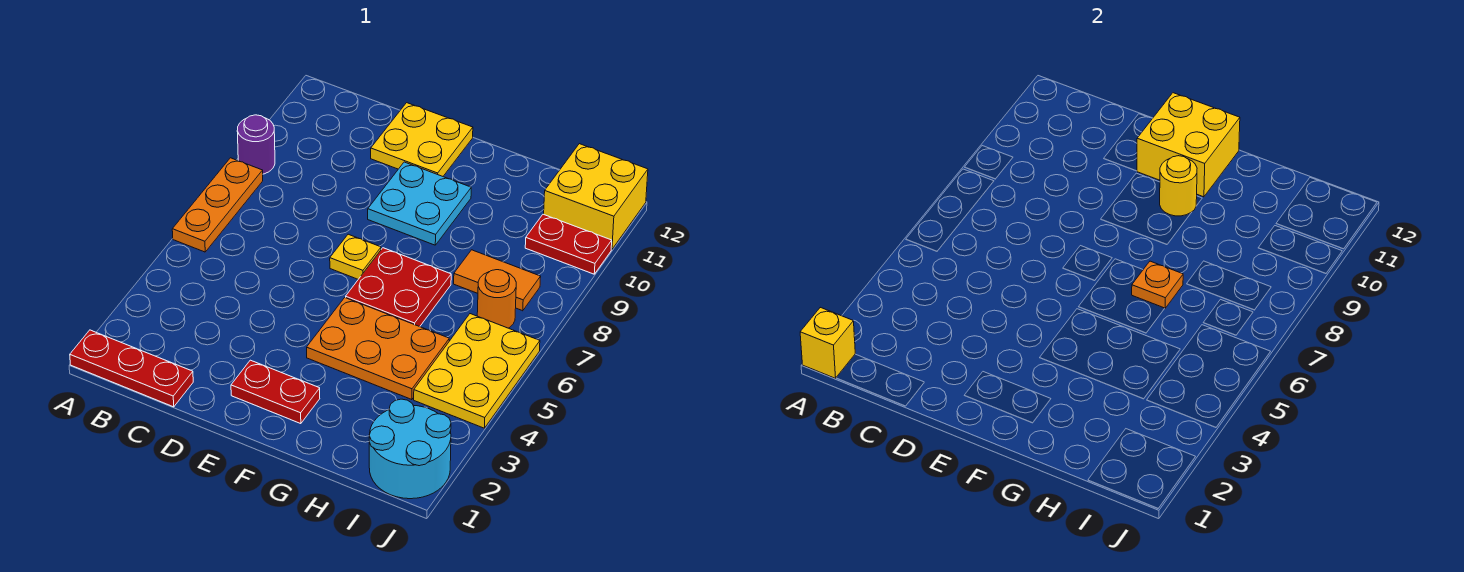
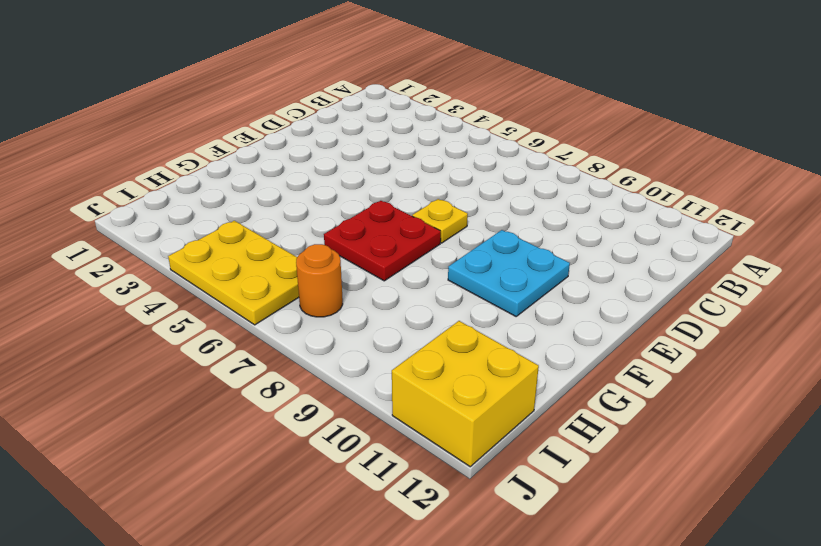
none -> red 1x3 plate [70,330,193,407]
none -> orange 1x3 plate [172,158,263,252]
none -> purple 1x1 round brick [237,115,275,174]

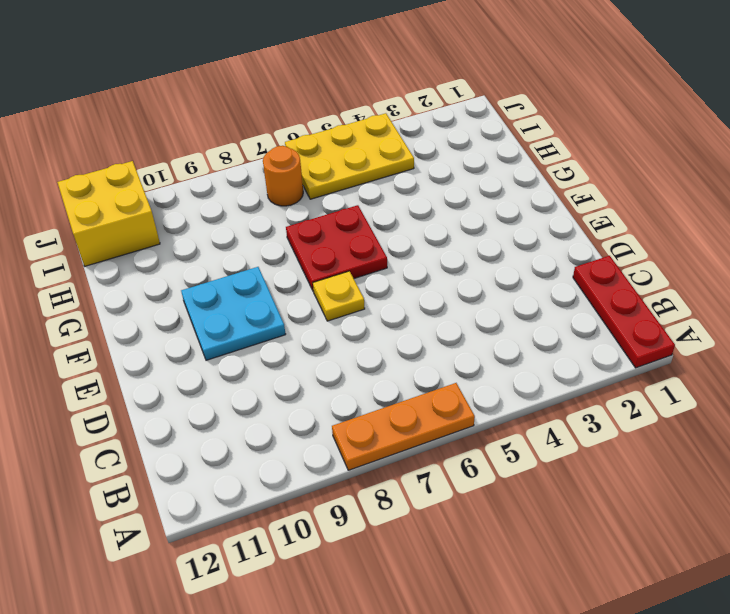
none -> purple 1x1 round brick [237,115,275,174]
none -> yellow 2x2 plate [371,103,473,176]
none -> red 1x2 plate [231,360,320,424]

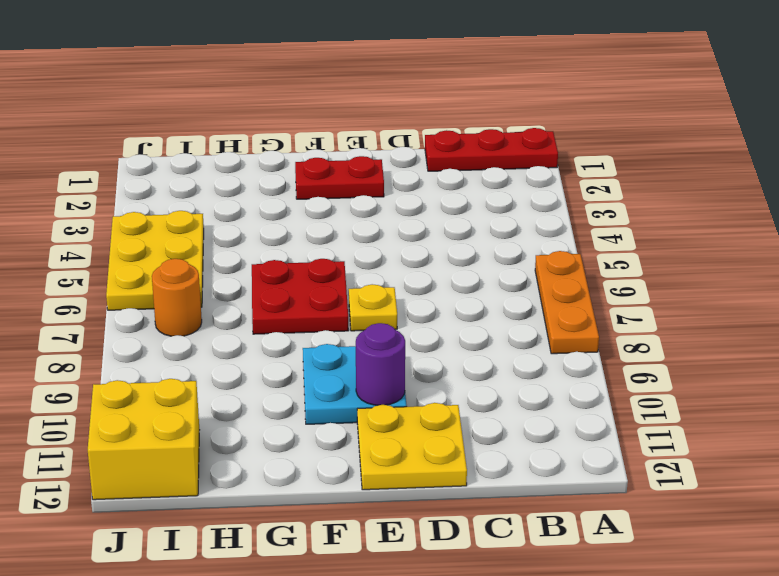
purple 1x1 round brick [356,323,405,405] -> purple 1x1 round brick moved to [237,115,275,174]
none -> orange 2x3 plate [307,298,449,400]
none -> orange 1x2 tile [454,250,541,311]
none -> cyan 2x2 round brick [369,399,451,499]

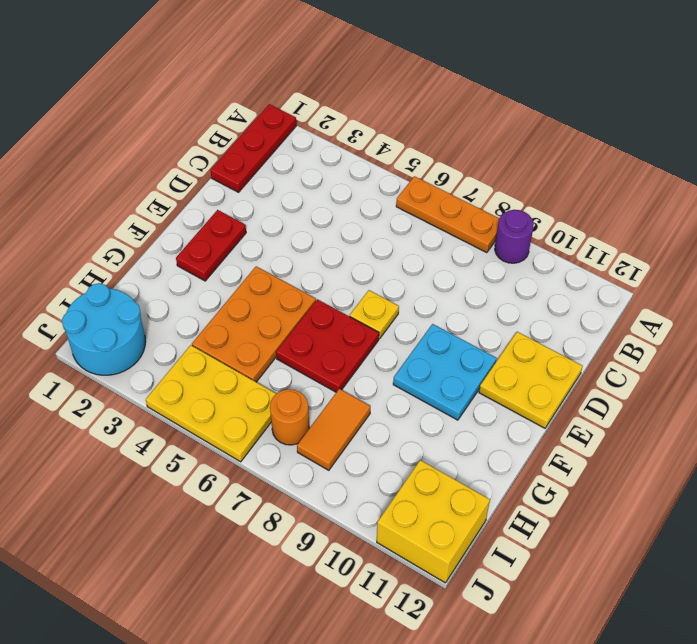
none -> red 1x2 plate [525,214,612,274]
none -> yellow 1x1 brick [800,307,855,378]
none -> yellow 2x2 brick [1137,93,1240,197]

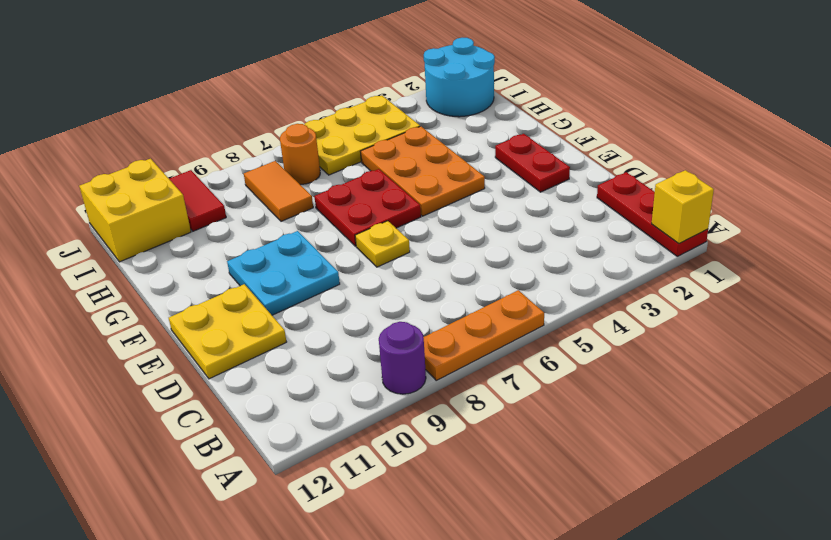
red 1x2 tile [169,170,226,231] -> red 1x2 plate [525,214,612,274]
none -> yellow 2x2 brick [1137,93,1240,197]
none -> yellow 1x1 round brick [1160,156,1197,216]
none -> orange 1x1 plate [1132,261,1183,308]

